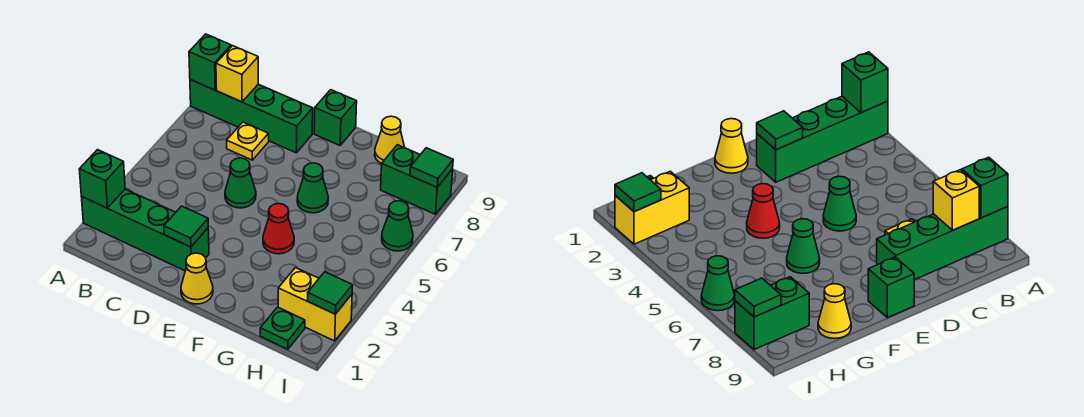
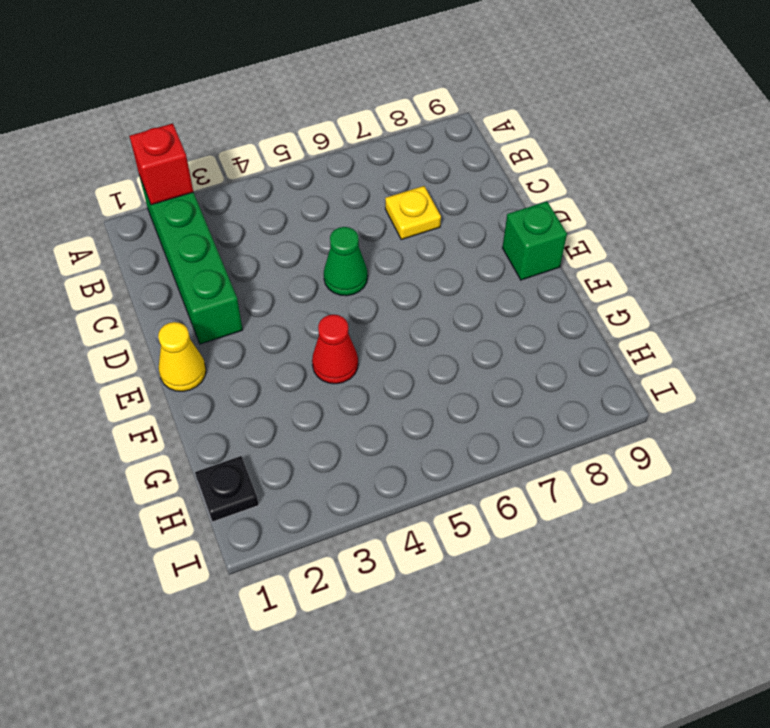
red 1x1 brick [129,123,193,205] -> green 1x1 brick [79,150,125,208]
black 1x1 plate [195,456,259,522] -> green 1x1 plate [260,307,305,349]
none -> green 1x4 brick [190,80,313,153]
none -> green 1x1 cone [297,163,328,213]
none -> yellow 1x1 cone [375,116,405,164]

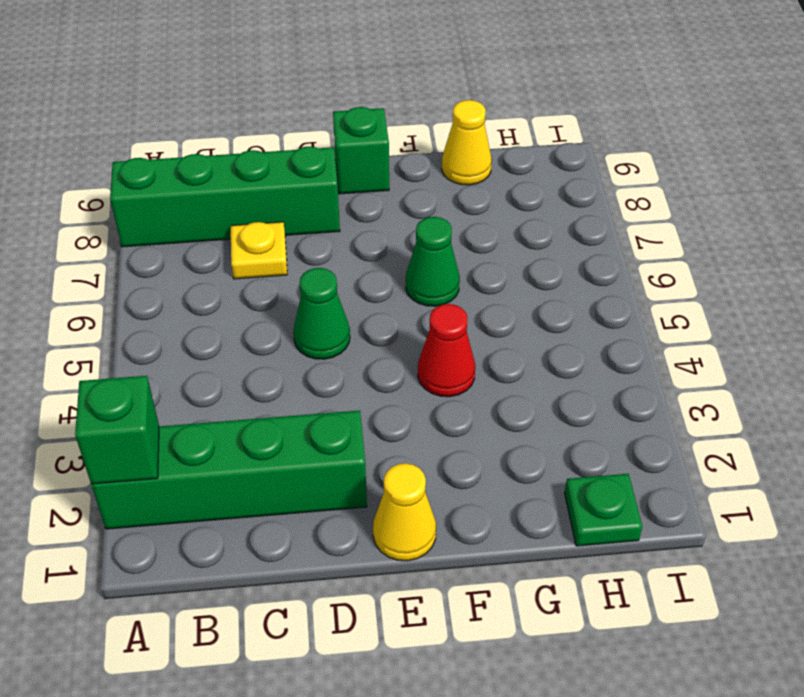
none -> yellow 1x2 brick [278,268,352,341]
none -> green 1x2 brick [381,145,453,214]
none -> green 1x1 cone [382,201,413,251]

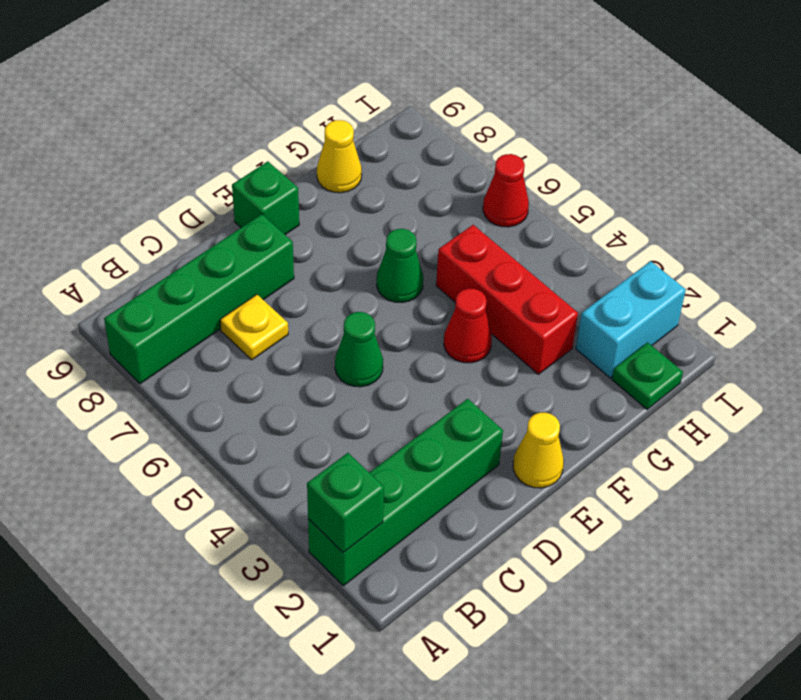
red 1x3 brick [436,225,578,374] -> none
cyan 1x2 brick [576,261,686,378] -> yellow 1x2 brick [278,268,352,341]
red 1x1 cone [483,154,529,227] -> green 1x1 cone [382,201,413,251]
none -> green 1x2 brick [381,145,453,214]
none -> green 1x1 brick [189,34,231,90]
none -> yellow 1x1 brick [216,46,258,102]

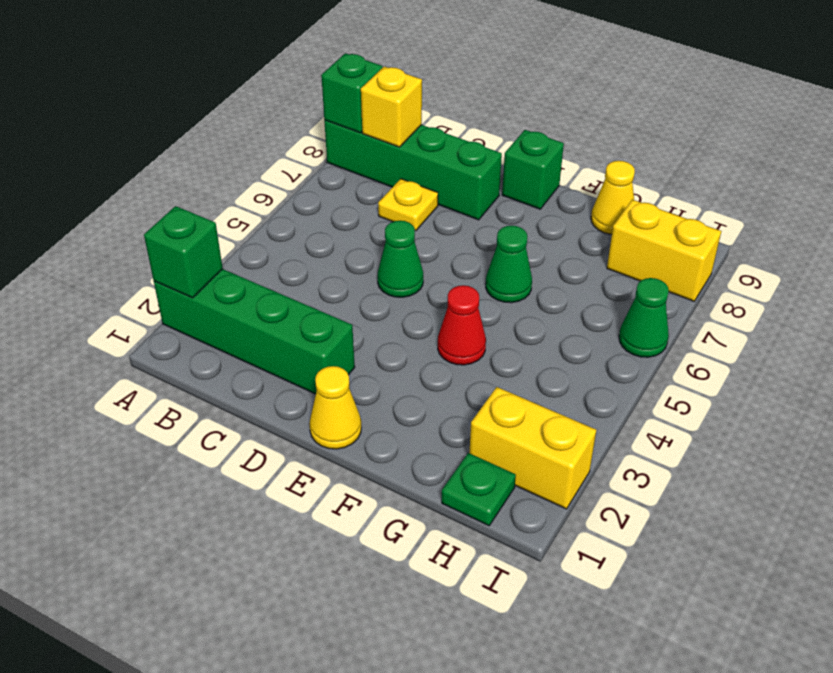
yellow 1x2 brick [607,200,721,301] -> green 1x2 brick [381,145,453,214]
none -> green 1x1 tile [164,206,208,247]
none -> green 1x1 tile [307,272,353,314]
none -> green 1x1 tile [410,148,453,187]

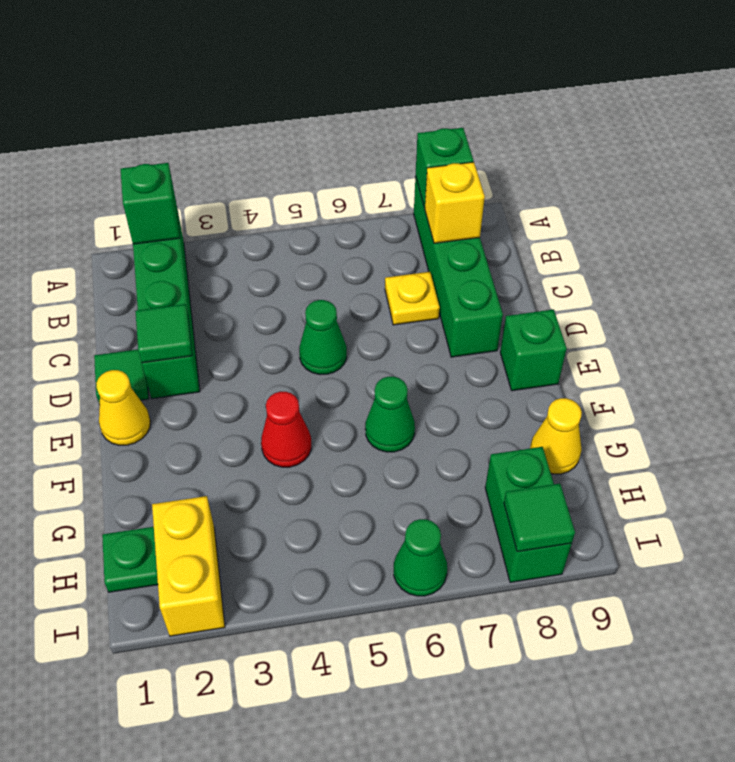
green 1x1 tile [94,349,149,404] -> green 1x1 tile moved to [307,272,353,314]

